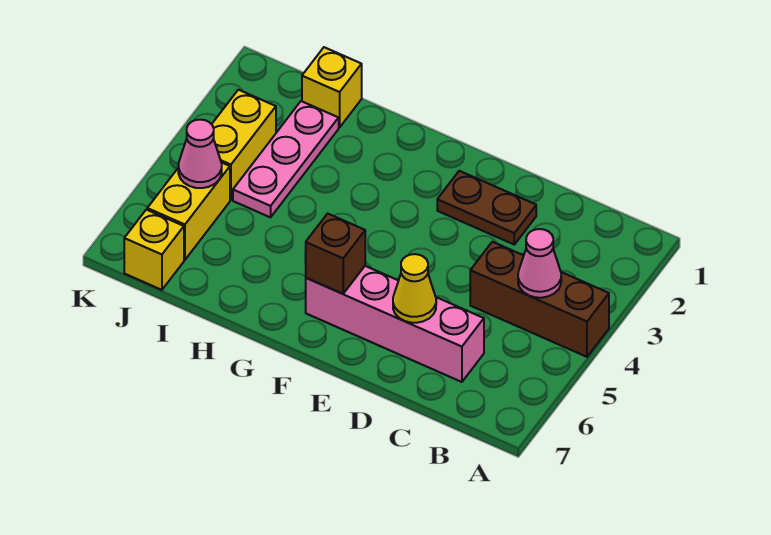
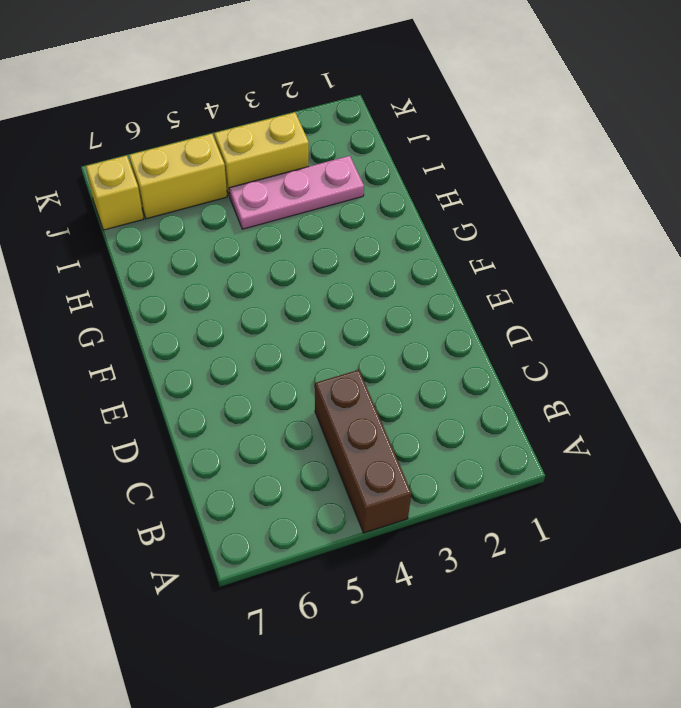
none -> pink 1x4 brick [306,266,484,382]
none -> brown 1x2 plate [437,171,536,244]
none -> yellow 1x1 brick [302,47,362,127]

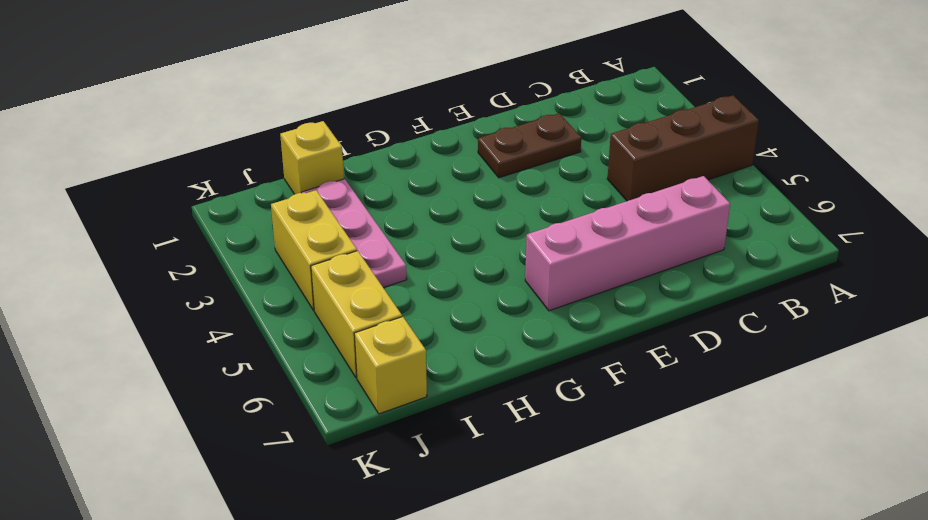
none -> pink 1x1 cone [518,229,561,298]
none -> yellow 1x1 cone [393,254,436,323]
none -> brown 1x1 brick [306,214,365,294]

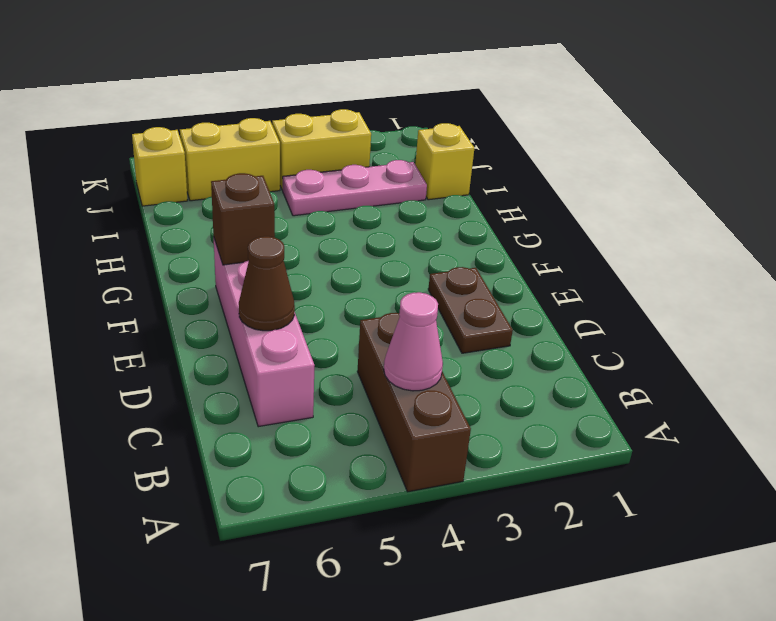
brown 1x1 cone [239,236,295,331] -> yellow 1x1 cone [393,254,436,323]
none -> pink 1x1 cone [178,120,222,188]

